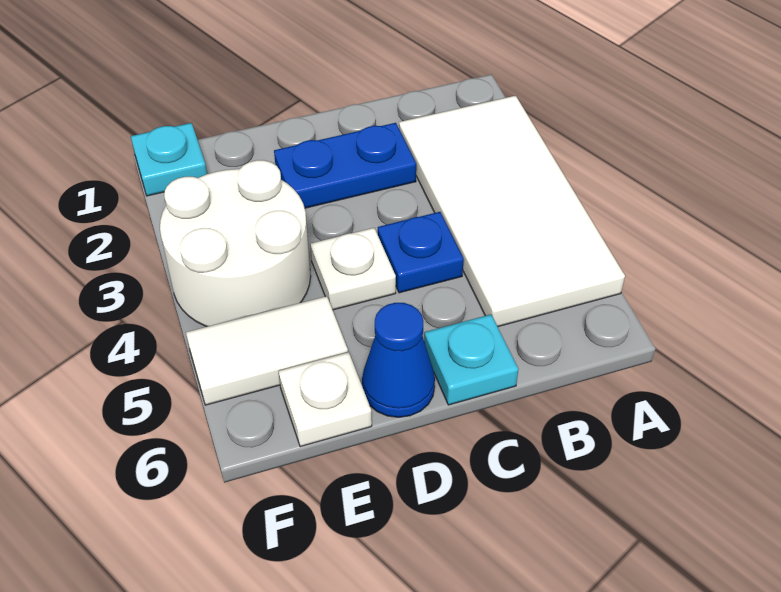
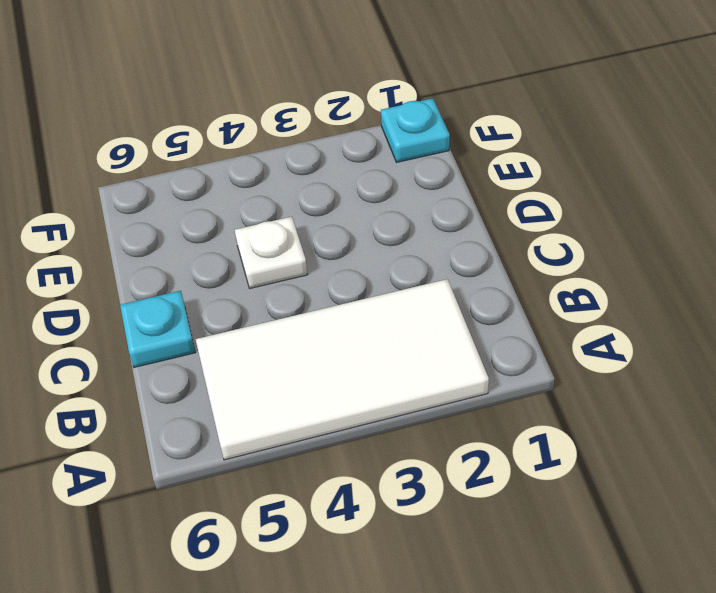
none -> blue 1x2 plate [274,123,416,208]
none -> blue 1x1 plate [378,212,464,293]

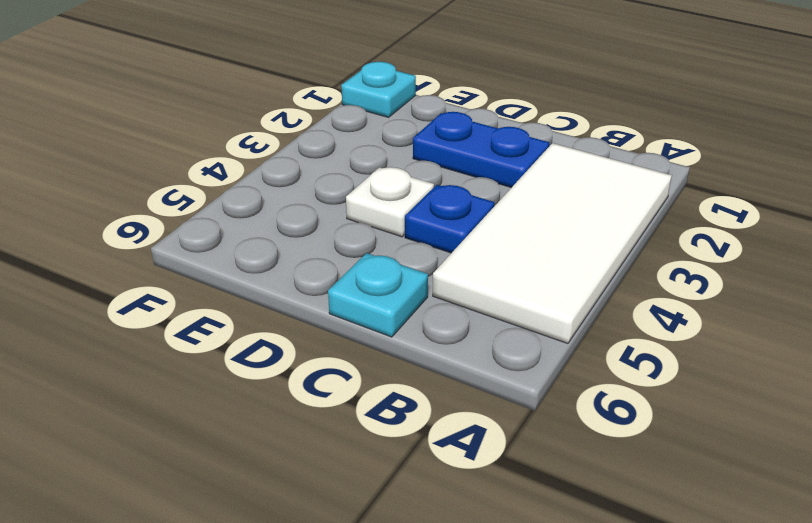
none -> blue 1x1 cone [362,303,435,417]
none -> white 2x2 round brick [160,160,311,327]

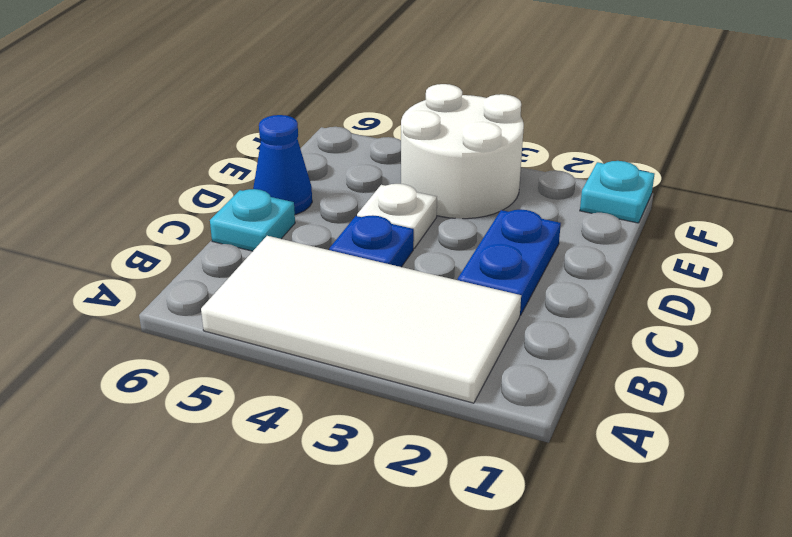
none -> white 1x2 tile [186,296,348,405]
none -> white 1x1 plate [278,352,372,447]

